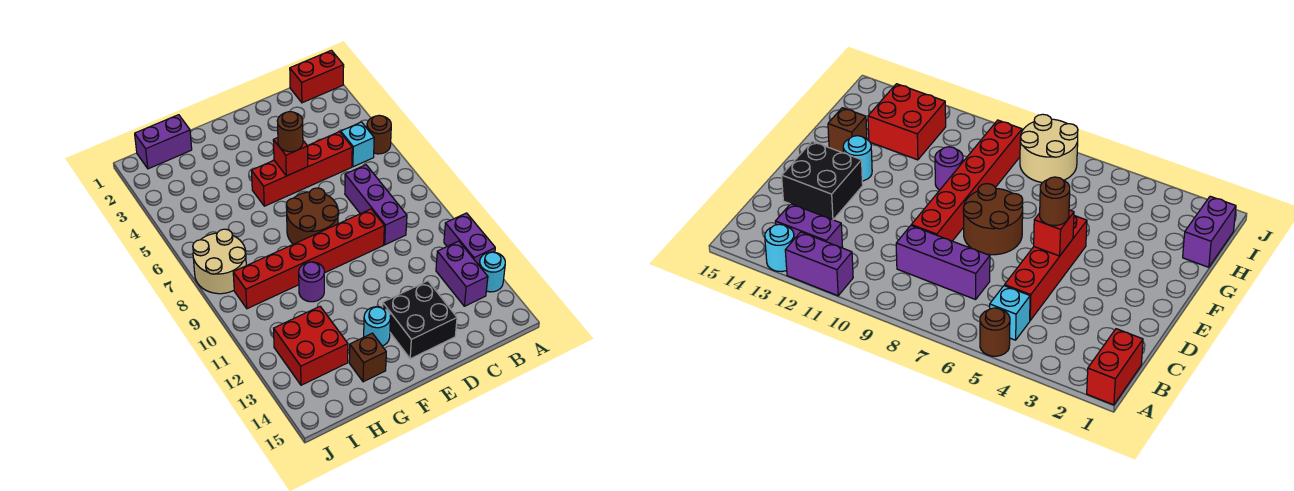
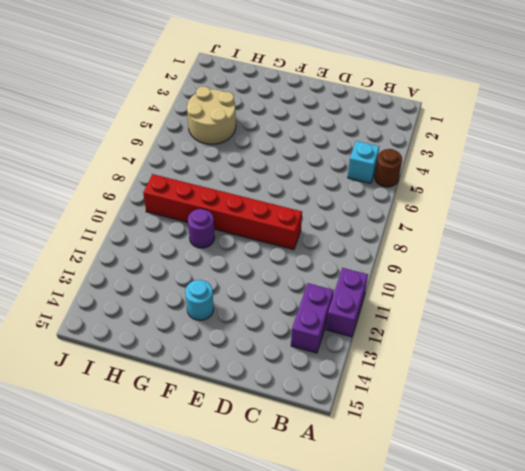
tan 2x2 round brick [187,86,236,144] -> tan 2x2 round brick moved to [193,229,246,294]
none -> red 1x2 brick [290,50,344,103]
none -> cyan 1x1 round brick [479,252,505,292]
none -> red 1x4 brick [251,132,352,206]

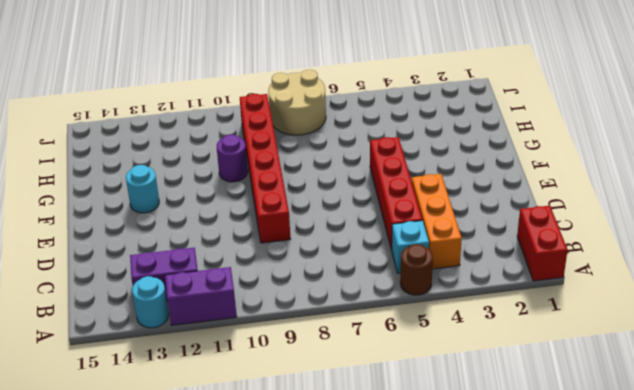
orange 1x3 brick [412,174,462,269] -> none
none -> purple 1x3 brick [345,165,407,245]
none -> black 2x2 brick [383,281,457,359]
none -> brown 2x2 round brick [286,188,339,244]

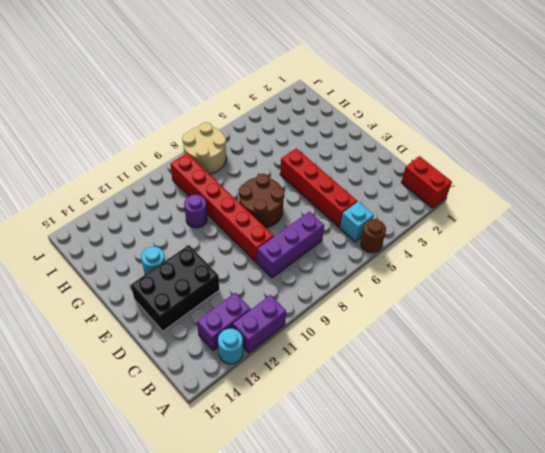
black 2x3 brick [131,245,220,331] -> black 2x2 brick [383,281,457,359]
none -> brown 1x1 brick [349,333,386,382]
none -> purple 1x2 brick [135,115,192,169]
none -> red 2x2 brick [274,307,348,385]

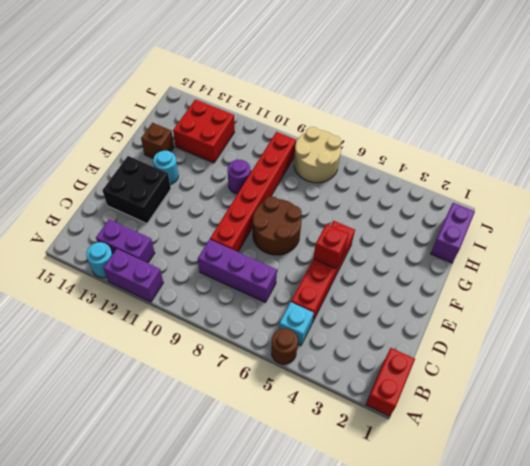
none -> brown 1x1 round brick [277,112,303,152]

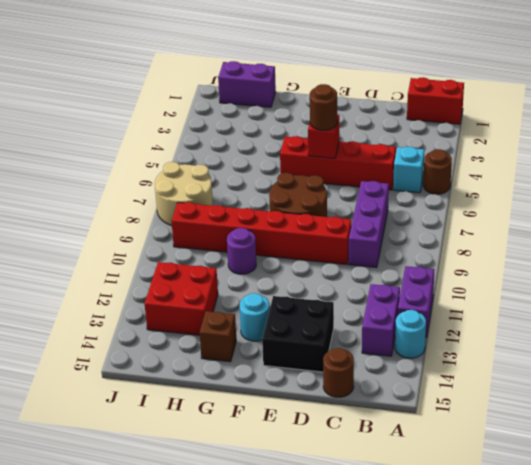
brown 1x1 round brick [323,348,354,397] -> none

